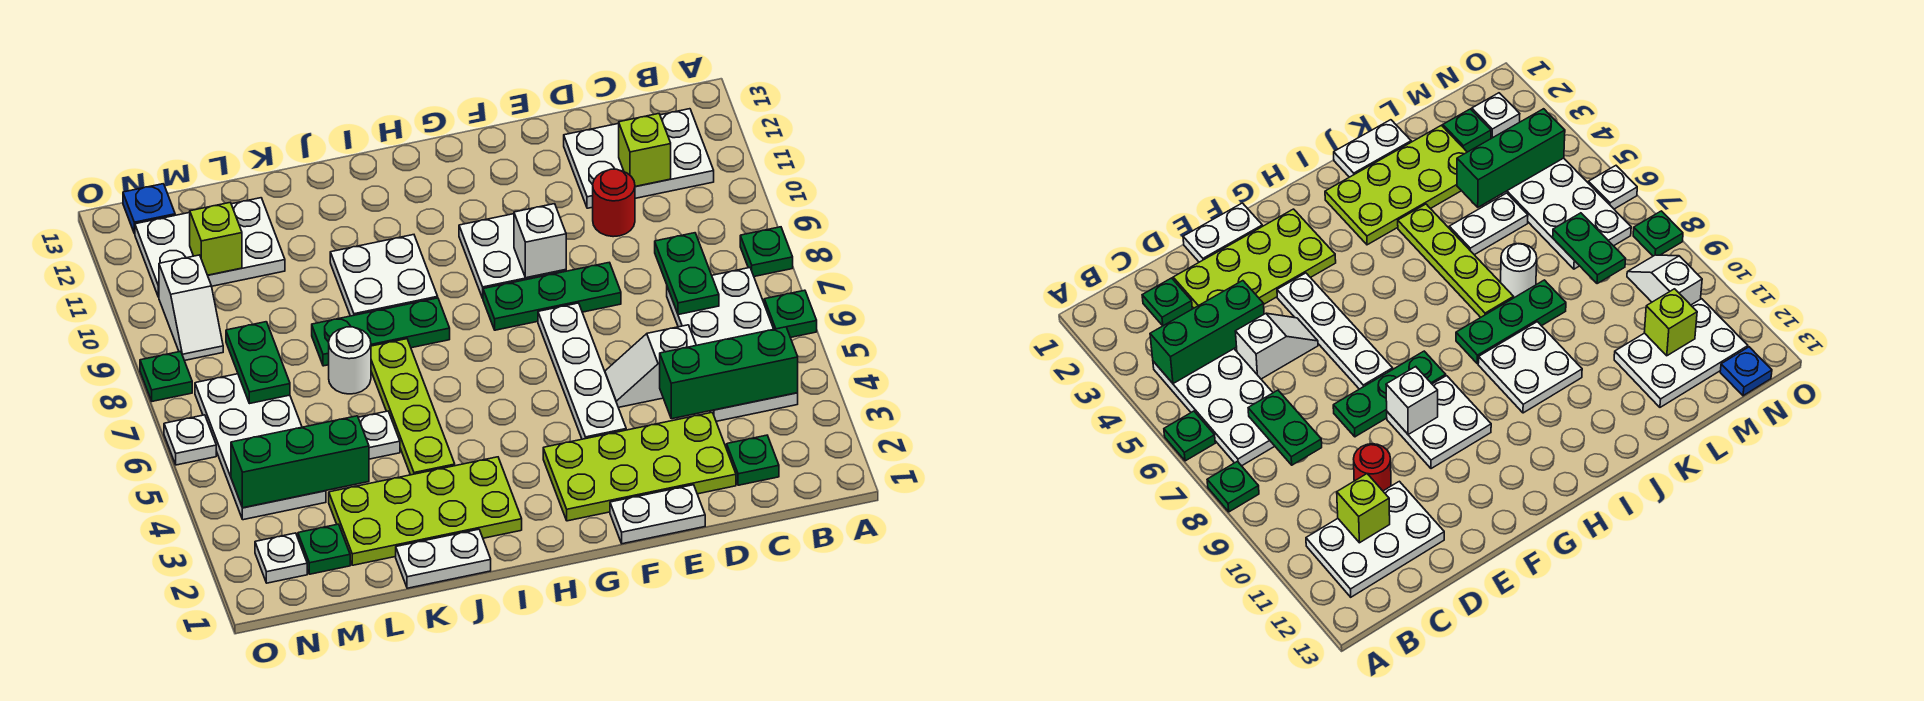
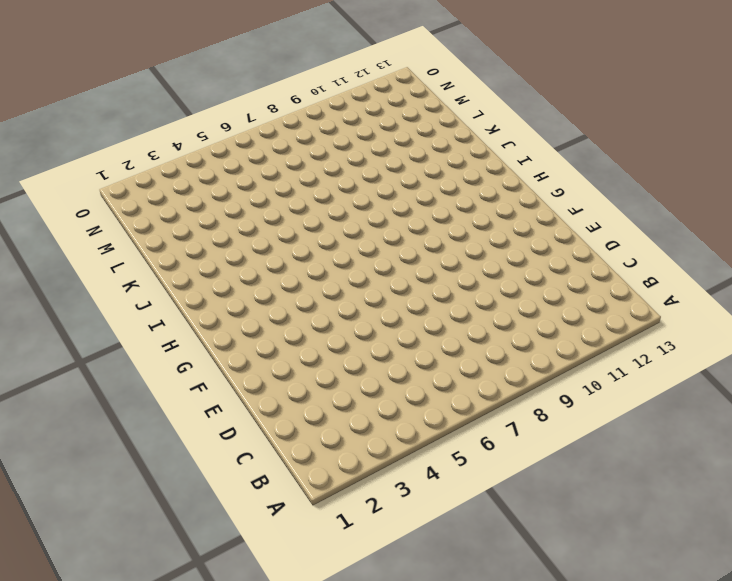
none -> green 1x1 plate [764,290,817,337]
none -> green 1x1 plate [740,227,793,277]
none -> white 2x4 plate [667,268,798,421]
none -> white 2x3 plate [564,109,714,208]

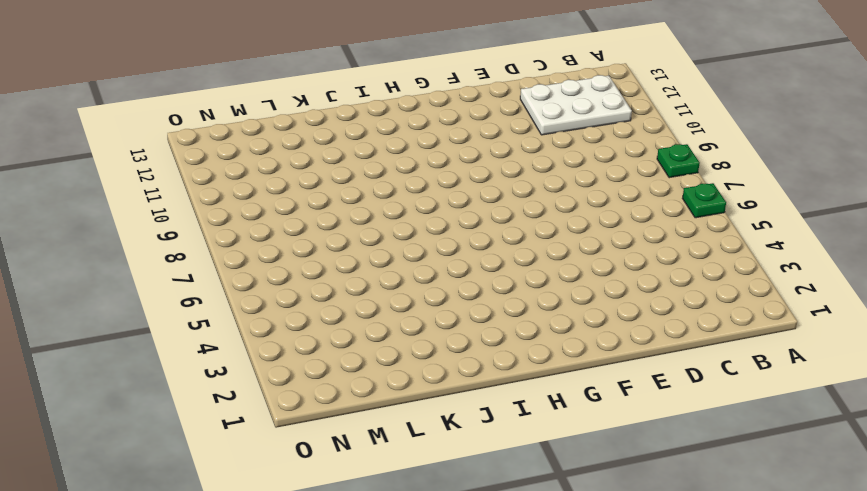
none -> white 2x4 plate [667,268,798,421]
none -> green 1x1 plate [727,435,779,485]
none -> lime 2x4 plate [543,413,736,521]
none -> white 1x2 slope [605,325,696,408]

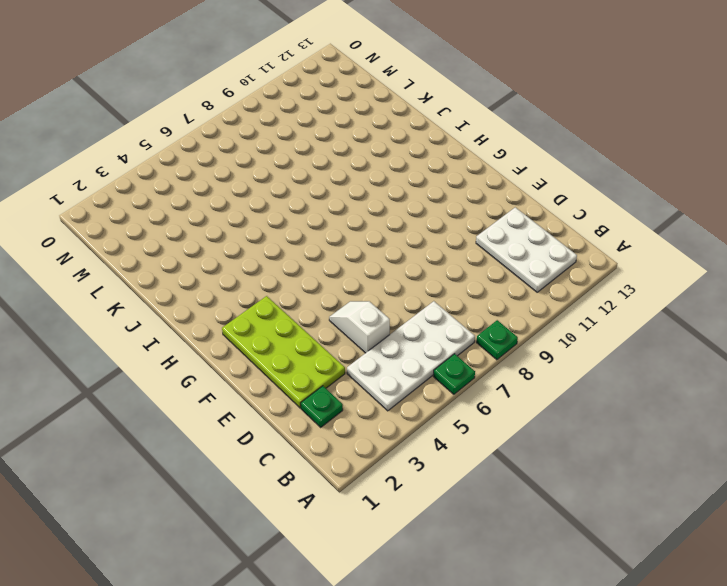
none -> red 1x1 round brick [593,169,635,237]
none -> white 1x2 plate [610,485,705,544]
none -> green 1x3 plate [483,262,621,330]
none -> white 1x4 plate [538,303,626,439]

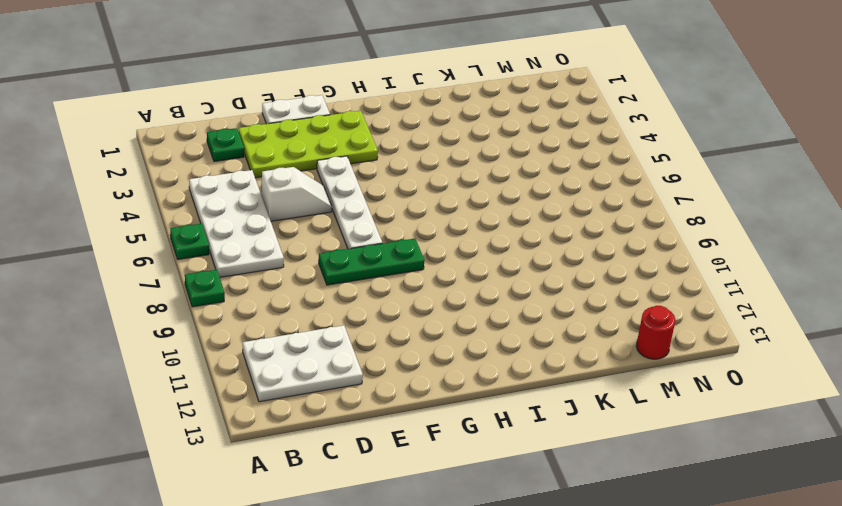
red 1x1 round brick [636,306,675,359] -> red 1x1 round brick moved to [593,169,635,237]
none -> white 2x2 plate [459,214,566,298]
none -> lime 2x4 plate [329,457,522,565]
none -> green 1x3 plate [312,298,450,366]
none -> white 2x2 plate [330,235,438,316]

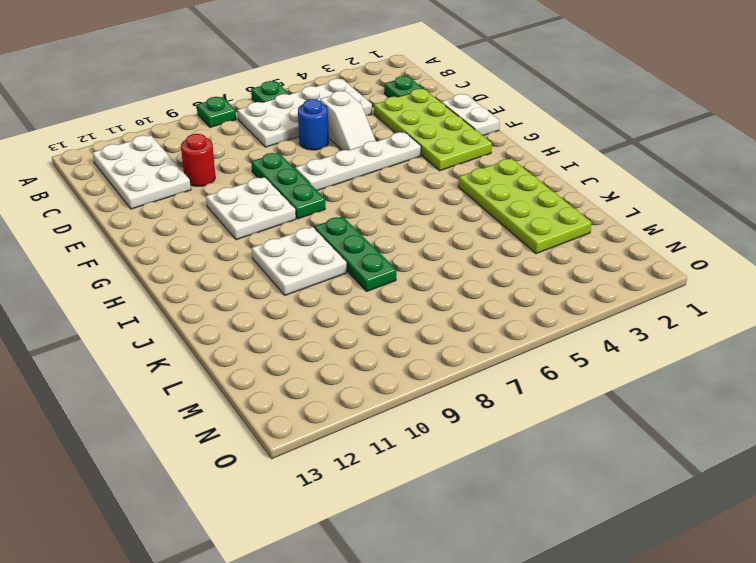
blue 1x1 round brick [298,99,329,150] -> none
none -> white 1x2 plate [396,529,491,588]
none -> lime 1x4 plate [371,339,455,475]
none -> white 1x2 plate [358,411,400,459]
none -> white 1x1 round brick [329,327,371,394]

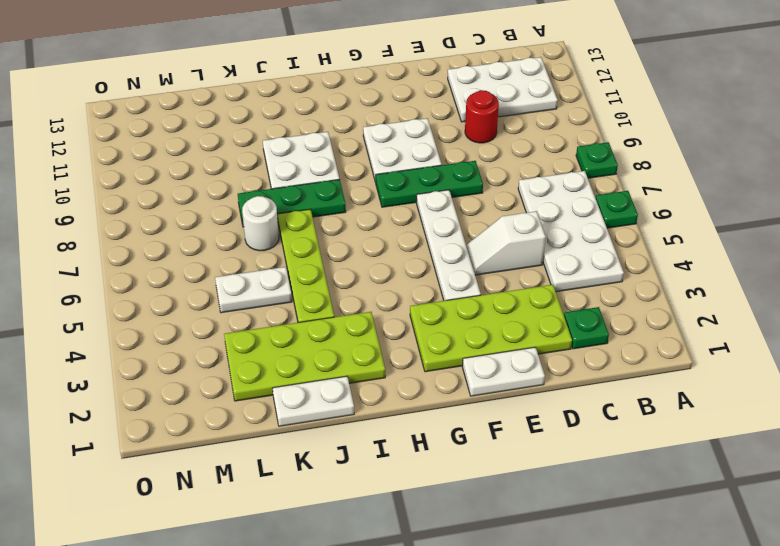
none -> white 2x3 plate [135,198,285,297]
none -> green 1x1 plate [298,524,350,574]
none -> white 2x4 plate [195,374,326,520]
none -> white 1x1 plate [255,533,307,583]

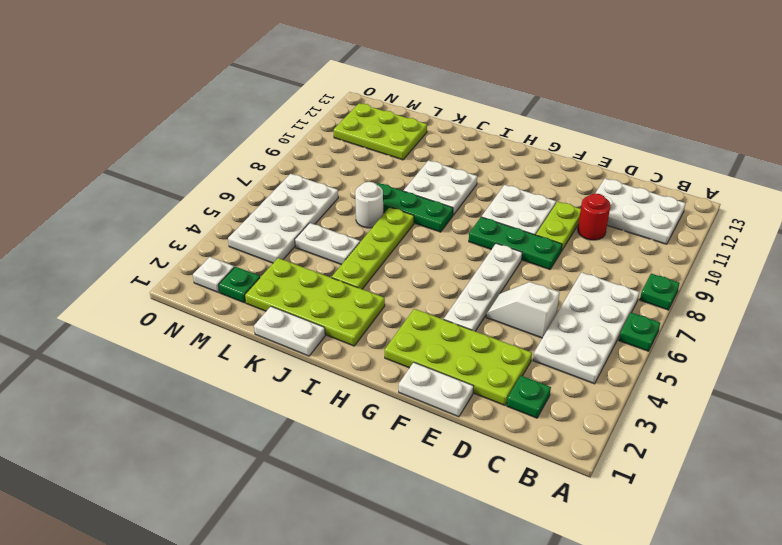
lime 1x2 plate [536,202,581,251] -> none
lime 2x3 plate [334,103,427,160] -> white 2x3 plate [135,198,285,297]
none -> white 1x2 slope [159,255,223,360]
none -> blue 1x1 plate [123,184,175,234]
none -> white 1x1 plate [164,415,216,465]
none -> green 1x1 plate [140,351,192,401]

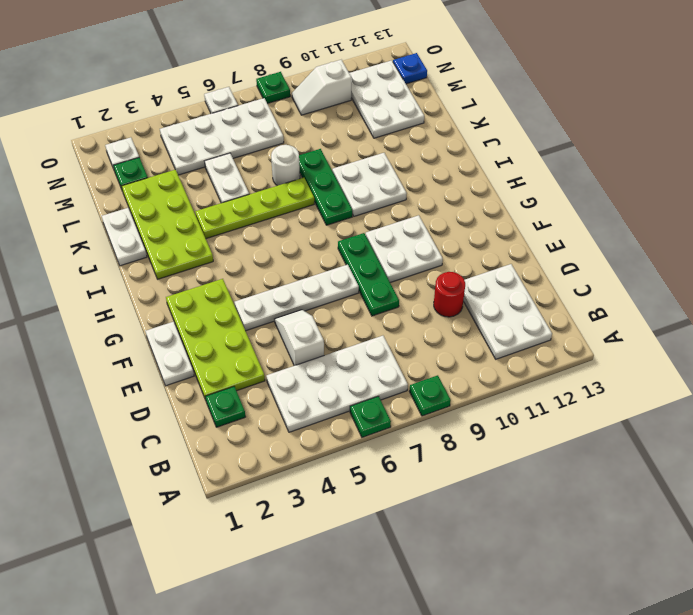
none -> green 1x3 brick [660,327,798,419]
none -> green 1x2 plate [655,233,719,315]
none -> lime 1x1 brick [619,114,671,187]
none -> white 1x1 brick [514,204,566,278]

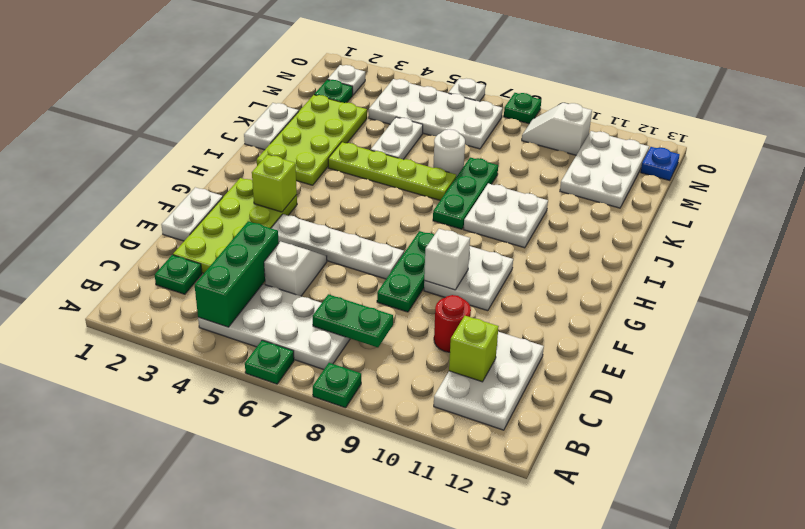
lime 1x1 brick [252,155,297,212] -> lime 1x1 brick moved to [190,203,242,275]
none -> green 1x3 brick [231,416,369,508]
none -> green 1x2 plate [226,322,290,404]

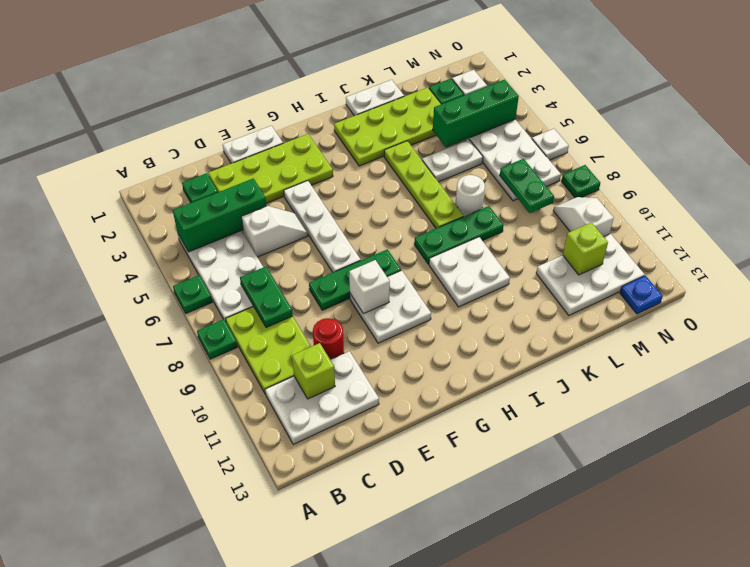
lime 2x3 plate [226,306,311,394] -> none

